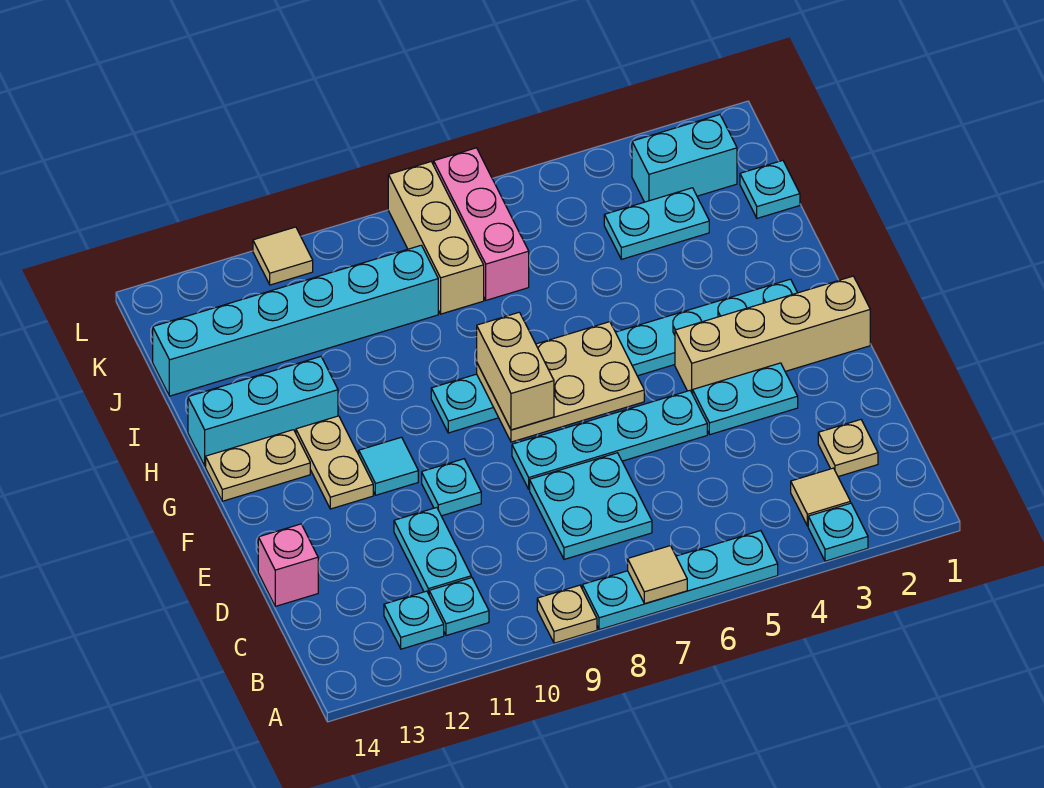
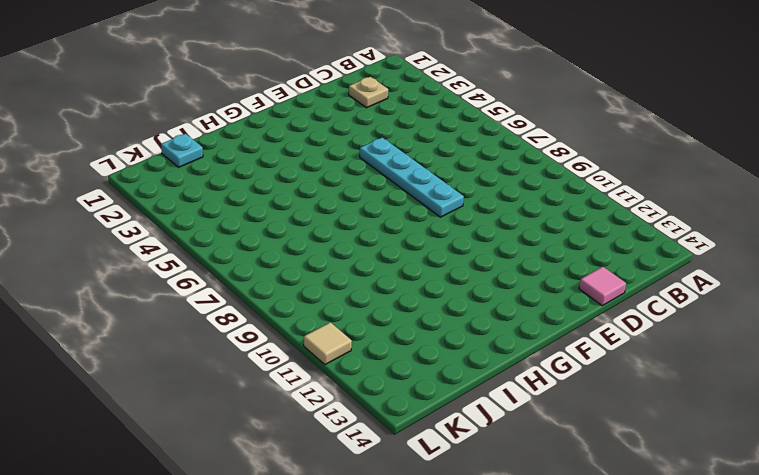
pink 1x1 tile [579,267,626,306] -> pink 1x1 brick [258,524,318,606]
none -> cyan 1x1 plate [808,503,868,561]
none -> cyan 1x4 plate [582,531,778,630]
none -> tan 1x1 plate [537,585,597,643]

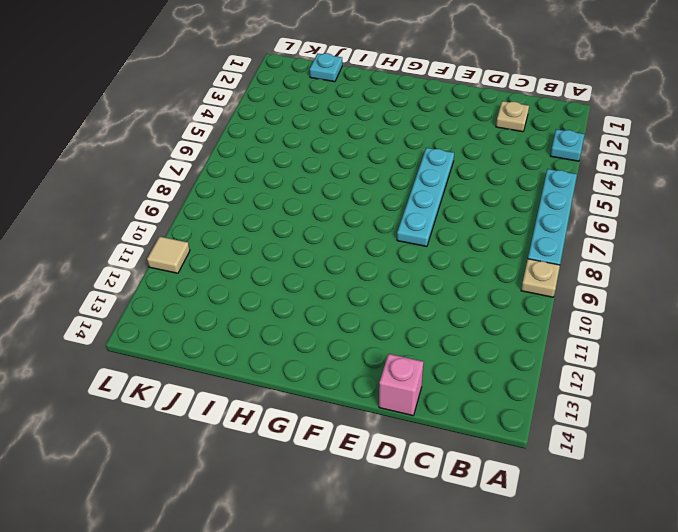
none -> tan 1x1 tile [791,468,850,526]
none -> cyan 1x1 plate [429,578,489,636]
none -> cyan 1x1 plate [384,591,444,649]

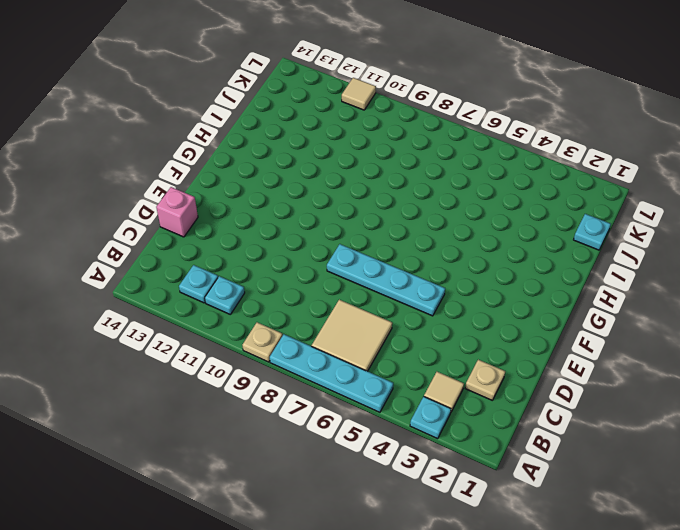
tan 2x2 tile [312,300,392,371] -> cyan 2x2 plate [530,453,652,559]
none -> cyan 1x2 plate [394,507,471,594]
none -> cyan 1x2 plate [693,363,798,435]
none -> cyan 1x1 plate [422,459,481,516]

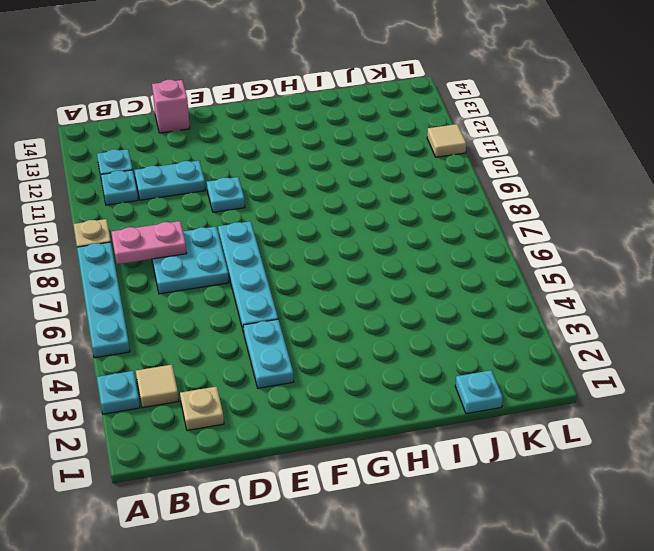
pink 1x2 plate [111,221,187,264] -> none
none -> tan 1x4 brick [675,276,870,394]
none -> cyan 1x1 tile [359,437,418,495]
none -> tan 1x2 plate [296,416,373,509]

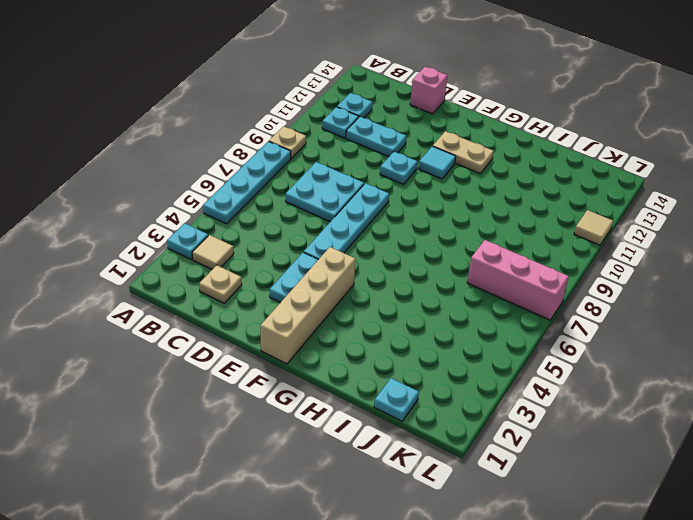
none -> cyan 1x8 plate [431,279,797,433]
none -> tan 1x2 plate [206,430,310,501]
none -> cyan 1x3 brick [188,357,338,466]

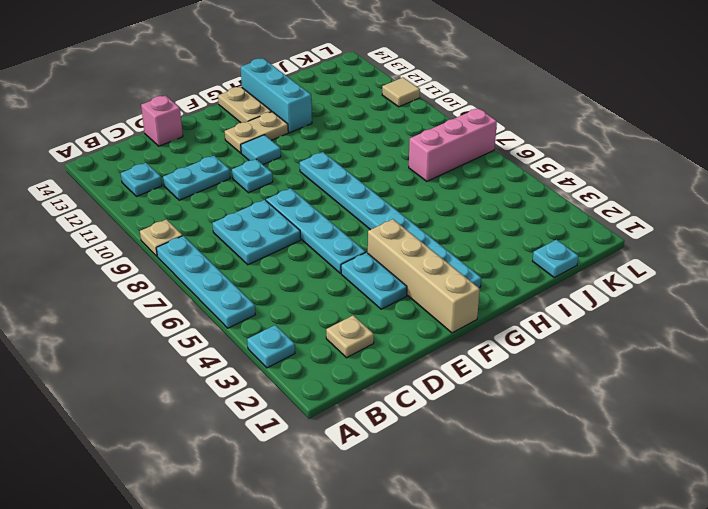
none -> tan 1x1 tile [791,468,850,526]
none -> cyan 1x1 plate [429,578,489,636]
none -> cyan 1x2 plate [604,188,709,259]

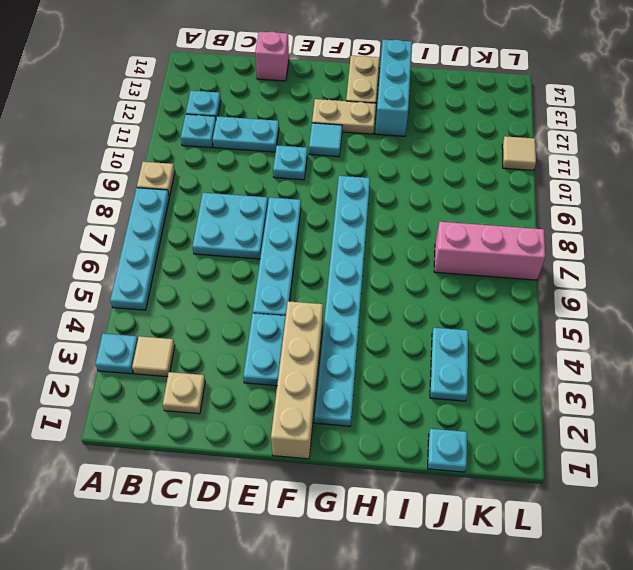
none -> tan 1x3 brick [388,162,484,314]
none -> cyan 1x6 brick [153,245,438,396]
none -> cyan 1x2 brick [632,115,737,202]

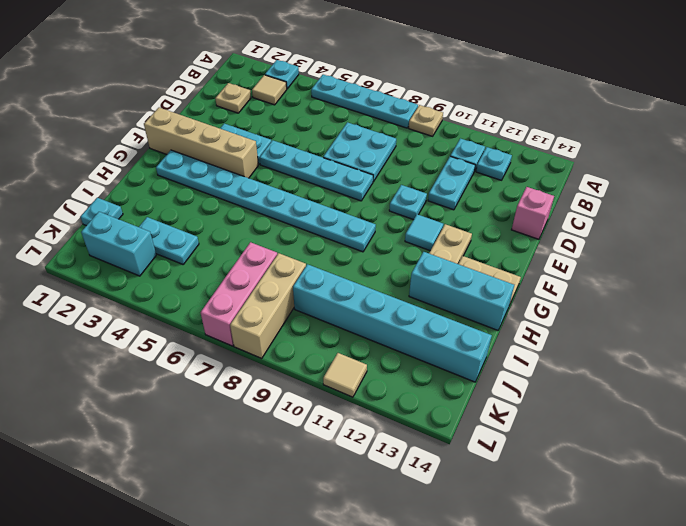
none -> tan 1x1 tile [628,546,687,604]
none -> tan 2x3 plate [477,322,644,442]
none -> tan 1x2 brick [477,312,554,430]

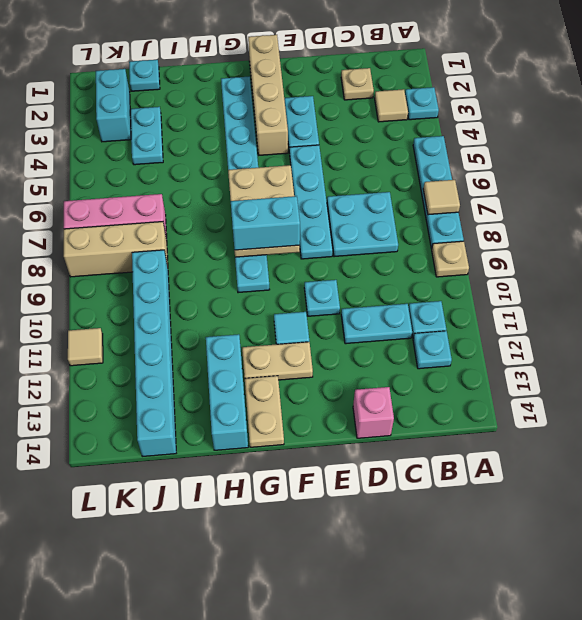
cyan 1x2 brick [231,196,300,250] -> tan 1x2 brick [477,312,554,430]

